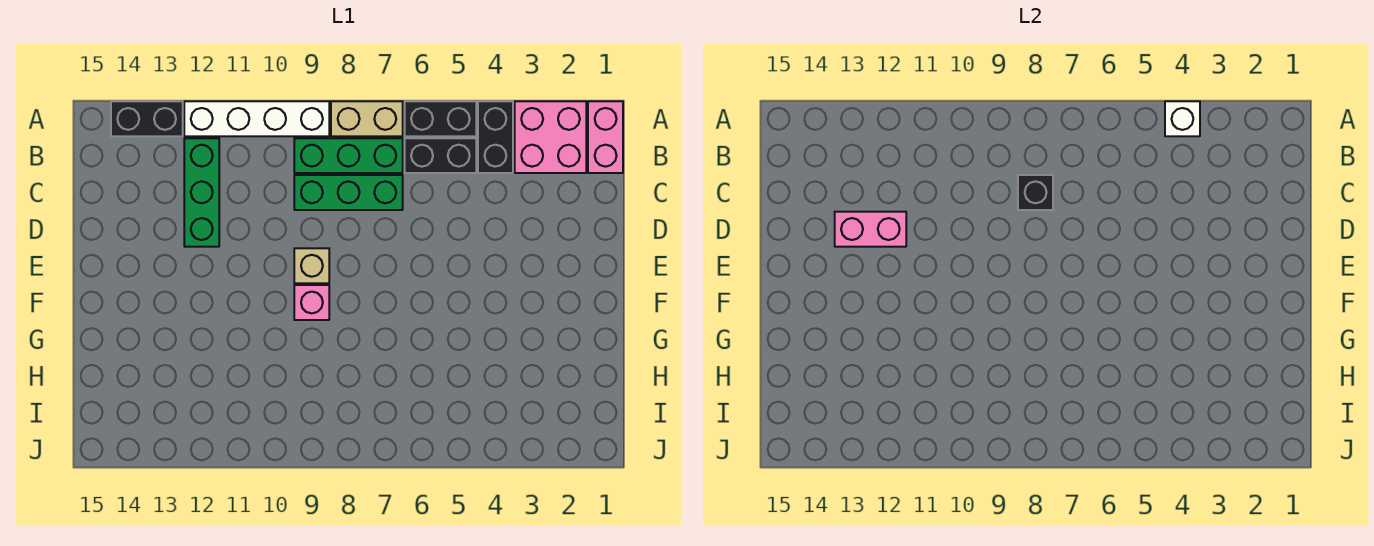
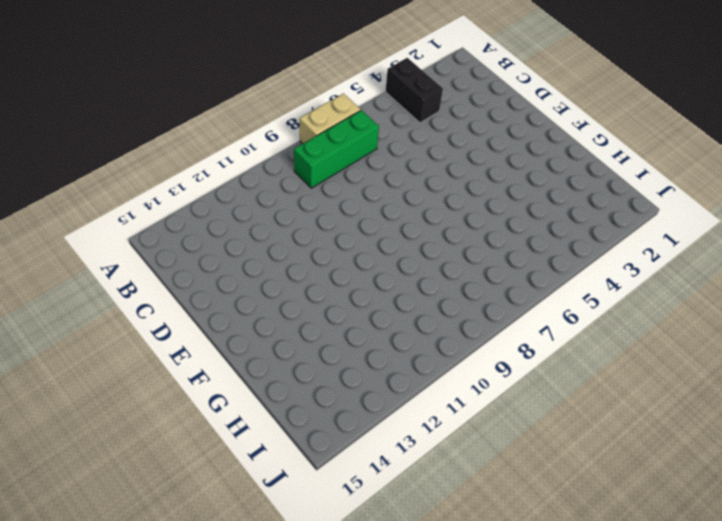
none -> pink 1x2 brick [588,101,623,173]
none -> pink 2x2 brick [515,101,586,173]
none -> black 1x2 brick [405,101,476,136]

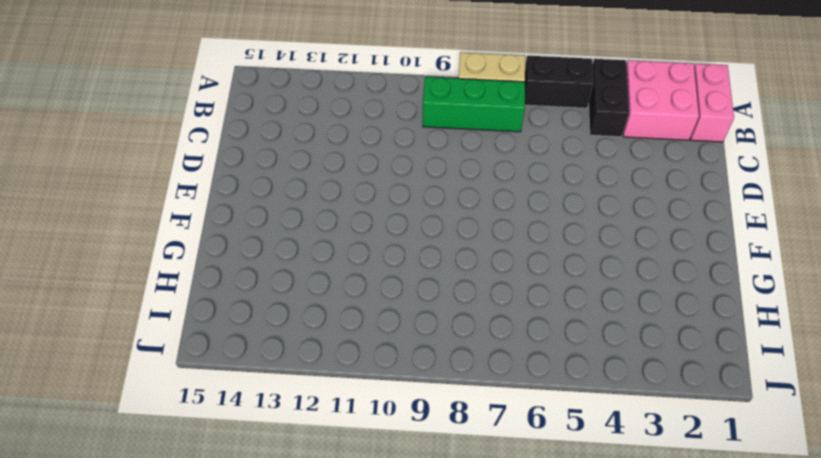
none -> white 1x4 brick [184,101,329,136]
none -> black 1x2 brick [111,101,183,136]
none -> black 1x2 brick [405,138,476,173]

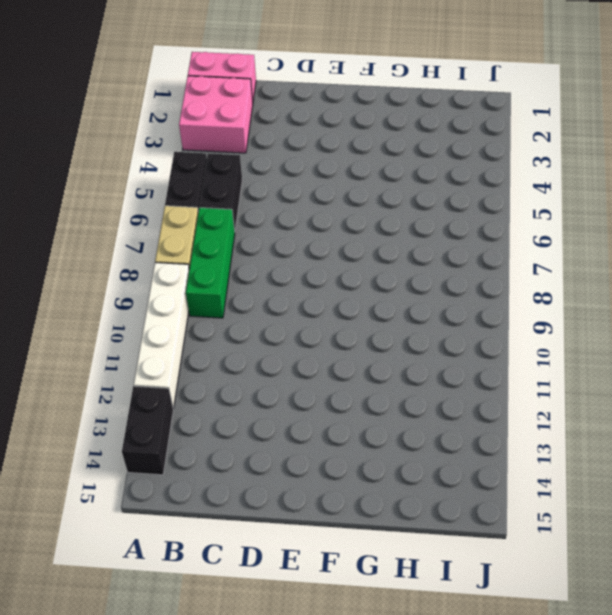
none -> black 1x2 brick [478,101,513,173]
none -> green 1x3 brick [184,138,219,247]
none -> green 1x3 brick [294,175,403,210]

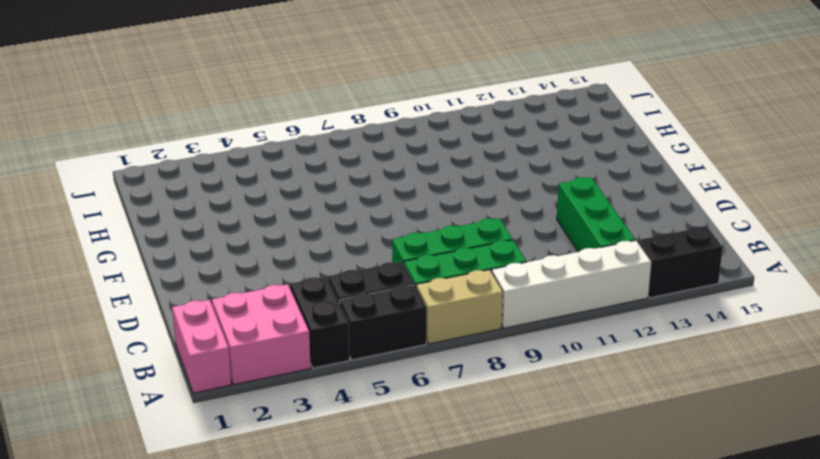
none -> tan 1x1 brick [294,248,329,283]
none -> pink 1x1 brick [294,285,329,320]
none -> white 1x1 brick [1165,101,1200,136]

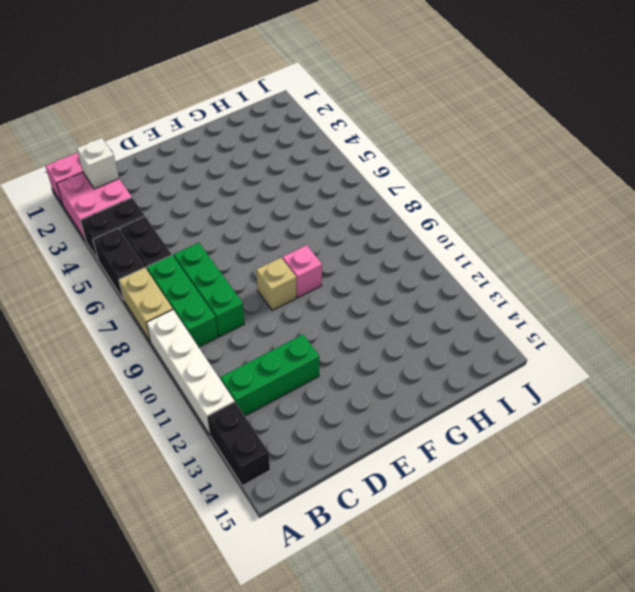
white 1x1 brick [77,138,119,189] -> white 1x1 brick moved to [1165,101,1200,136]
none -> black 1x1 brick [1018,175,1053,210]
none -> pink 1x2 brick [835,212,906,247]

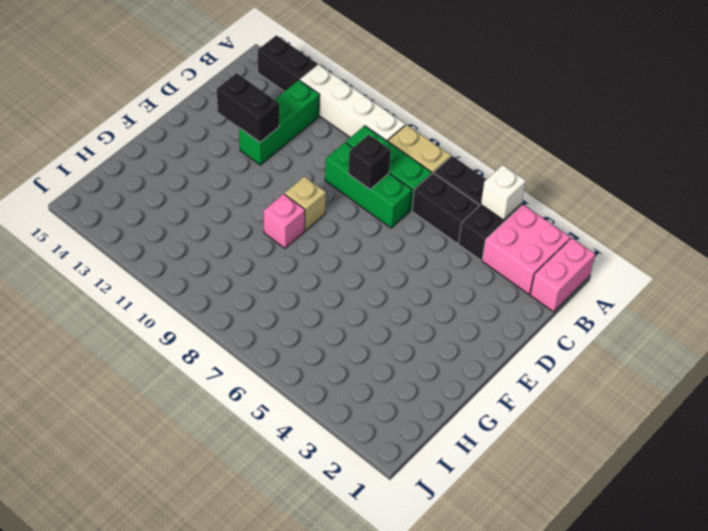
black 1x2 brick [217,73,279,142] -> pink 1x2 brick [835,212,906,247]

